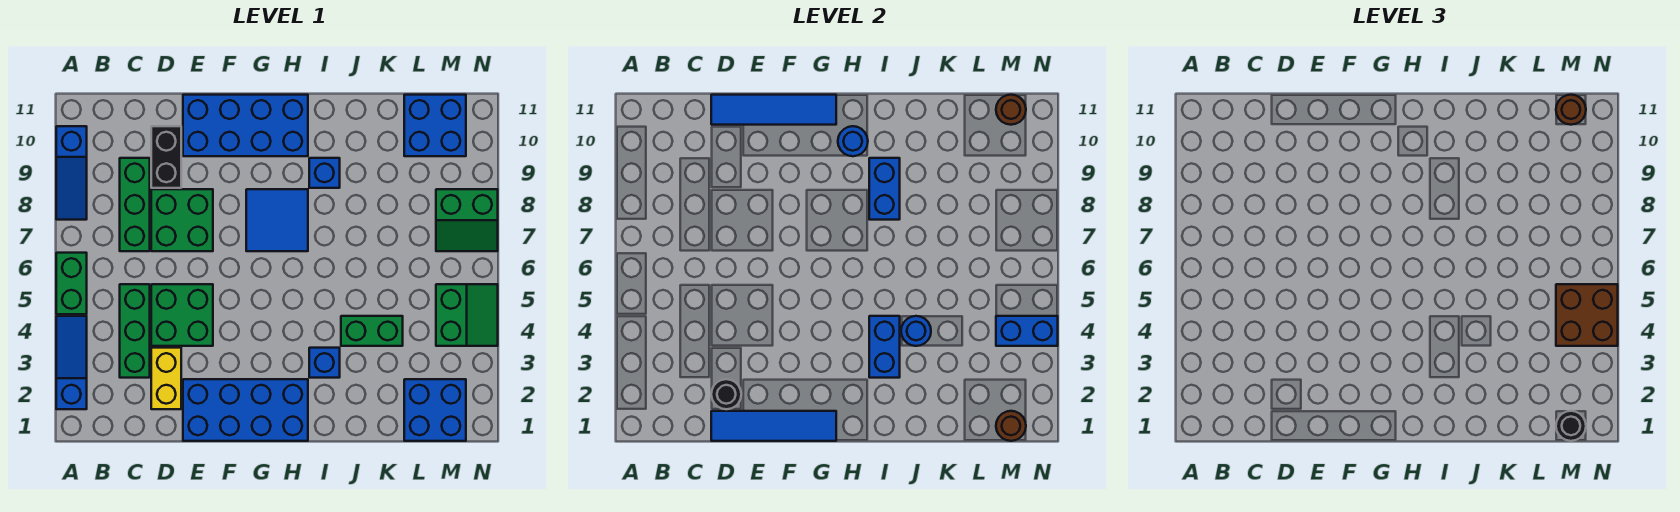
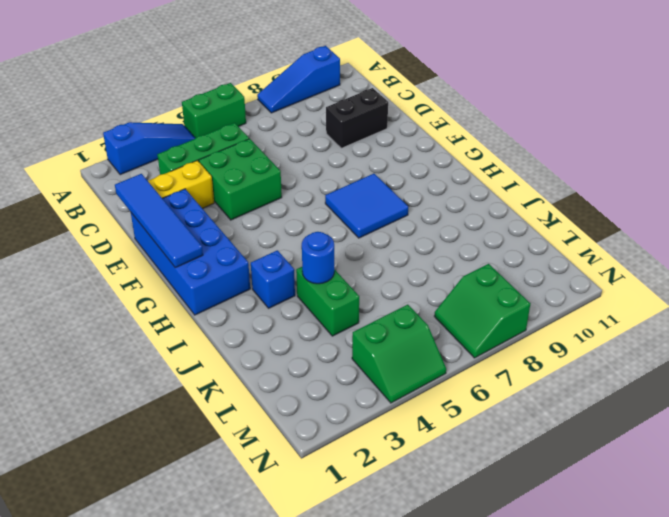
none -> green 1x3 brick [120,158,150,251]
none -> green 2x2 brick [151,189,213,251]
none -> blue 2x4 brick [183,95,308,156]
none -> blue 1x1 brick [309,158,340,188]

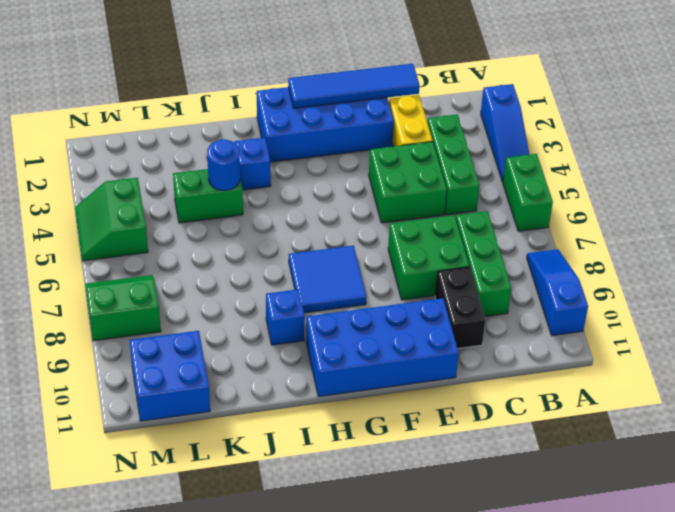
none -> blue 2x2 brick [404,379,466,441]
none -> black 1x1 round brick [711,379,741,409]
none -> blue 1x4 tile [711,95,836,125]
none -> blue 1x1 round brick [838,126,868,156]

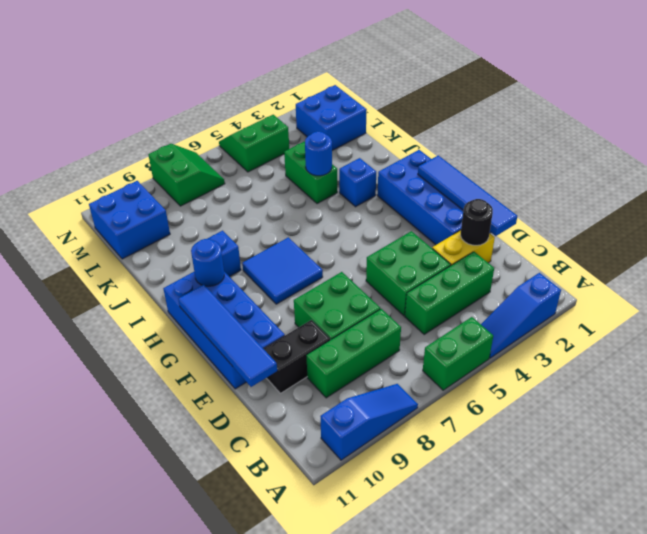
none -> blue 1x2 brick [869,316,900,378]
none -> blue 1x2 brick [869,158,900,220]
none -> brown 1x1 round brick [996,411,1026,441]
none -> blue 1x2 brick [996,316,1058,346]

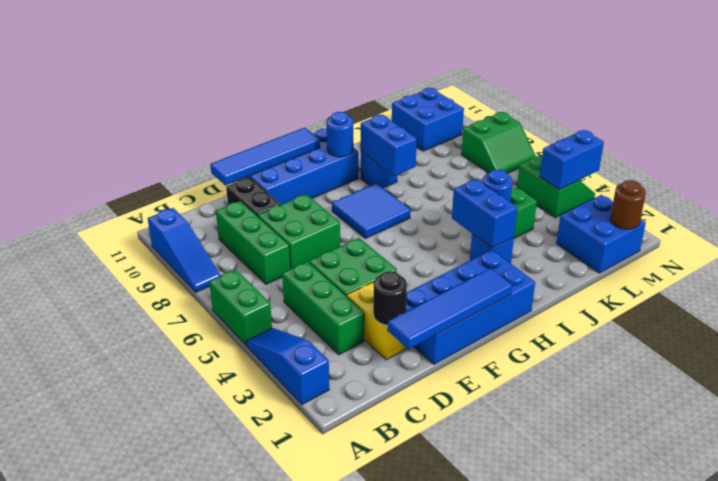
none -> brown 1x1 round brick [996,95,1026,125]
none -> black 1x1 round brick [1556,411,1586,441]
none -> brown 2x2 brick [1556,284,1618,346]
none -> brown 1x1 round brick [1556,95,1586,125]

